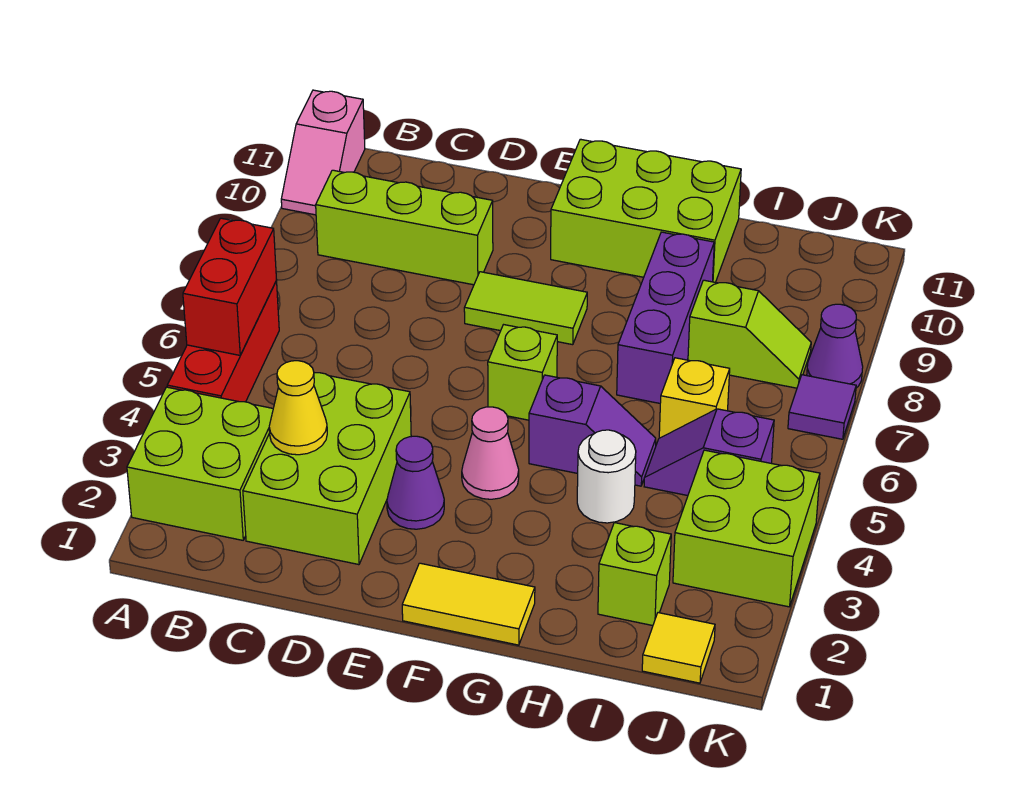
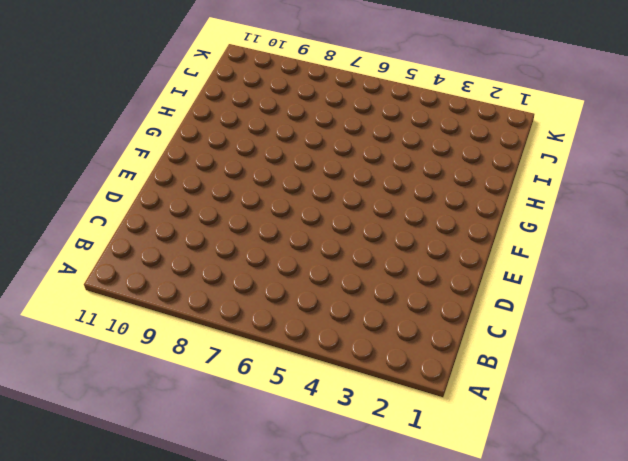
none -> lime 2x2 brick [127,387,273,540]
none -> red 1x3 brick [167,281,279,402]
none -> pink 1x2 slope [281,90,365,215]

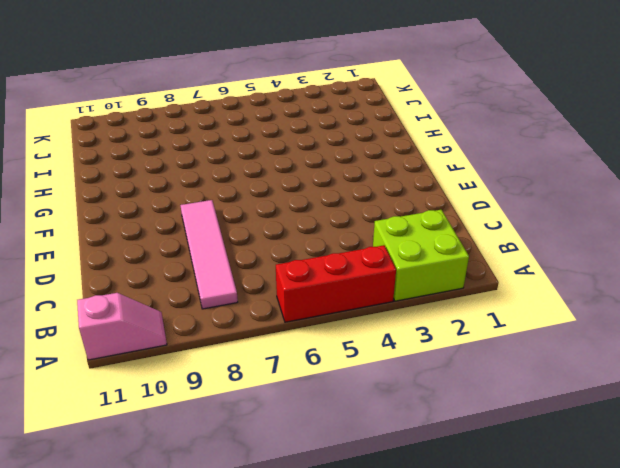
pink 1x4 tile [180,200,238,309] -> lime 1x2 tile [464,272,587,345]
none -> lime 1x3 brick [316,170,493,285]
none -> lime 2x3 brick [243,373,411,565]
none -> purple 1x1 cone [387,436,444,529]

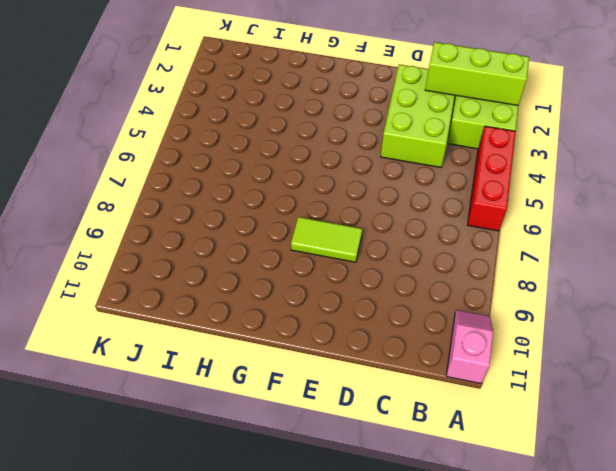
lime 1x3 brick [425,42,529,106] -> lime 1x3 brick moved to [316,170,493,285]
none -> purple 1x1 cone [387,436,444,529]
none -> yellow 1x2 tile [402,563,535,645]
none -> pink 1x1 cone [462,407,519,499]

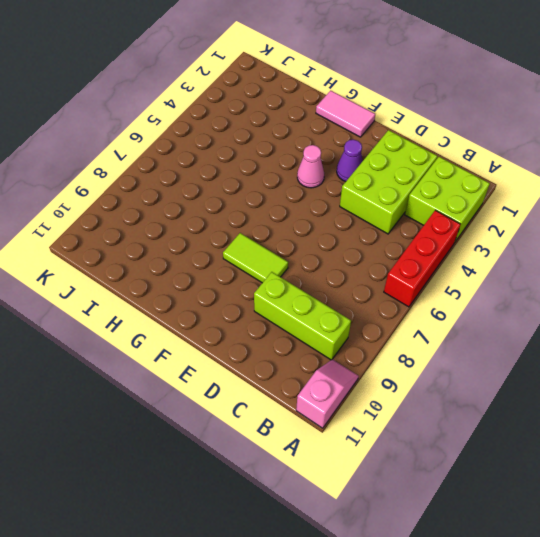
pink 1x2 tile [316,91,375,137] -> yellow 1x2 tile [402,563,535,645]
none -> lime 1x1 brick [488,325,557,420]
none -> lime 2x3 brick [551,139,741,282]
none -> purple 1x2 slope [529,375,656,486]

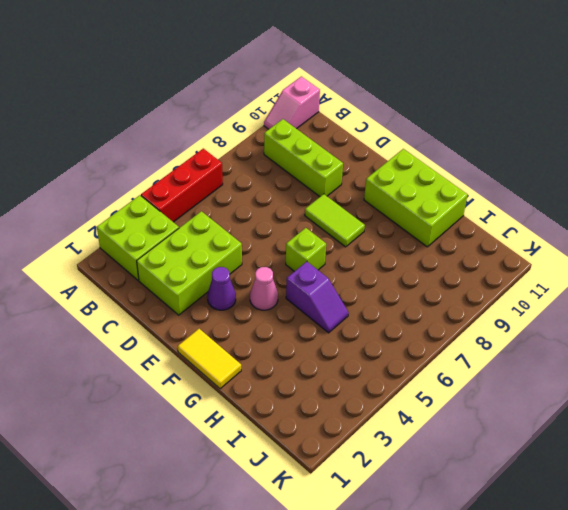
none -> white 1x1 round brick [577,430,636,523]
none -> purple 1x3 brick [617,232,714,403]
none -> lime 1x1 brick [598,523,671,626]

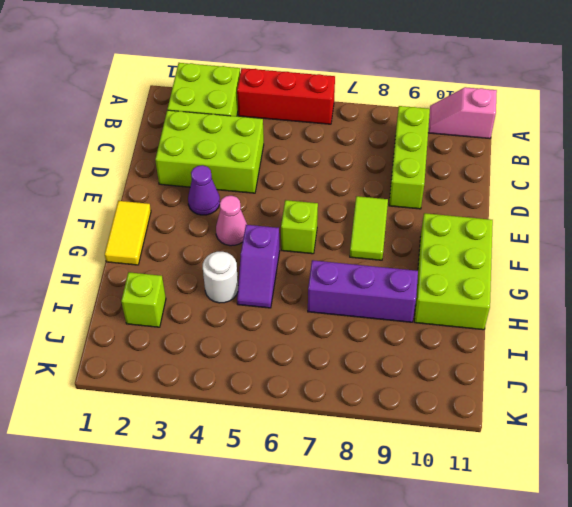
none -> purple 1x2 slope [644,409,774,496]
none -> yellow 1x1 brick [659,358,730,438]
none -> lime 1x2 slope [688,280,811,388]

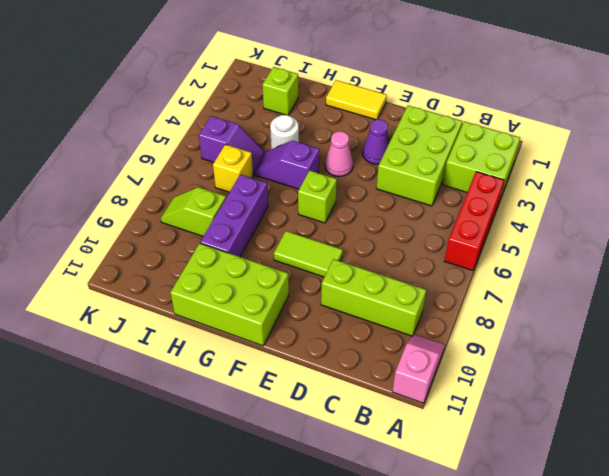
none -> yellow 1x1 tile [642,613,715,683]
none -> lime 2x2 brick [673,450,820,607]
none -> purple 1x1 tile [788,375,856,439]

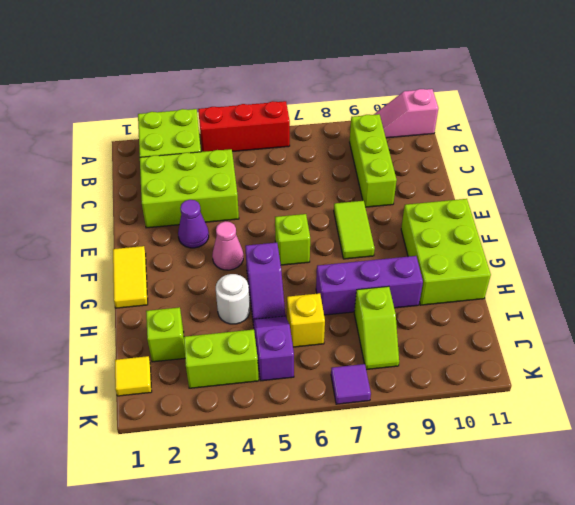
lime 1x2 brick [184,330,259,388] -> lime 2x2 brick [673,450,820,607]
none -> purple 1x1 cone [807,304,863,388]
none -> red 1x2 brick [183,218,277,355]
none -> yellow 1x1 cone [269,361,327,455]

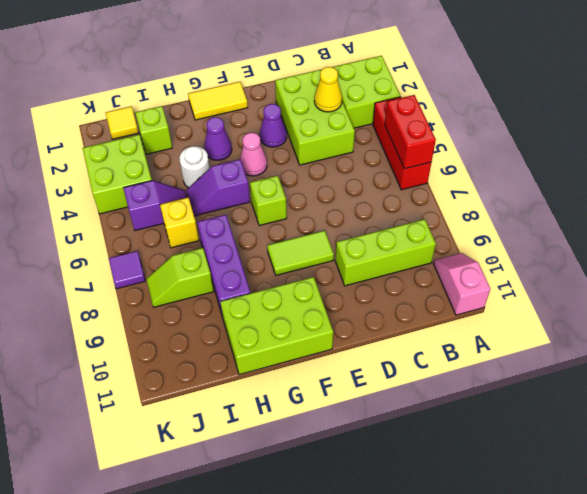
purple 1x1 cone [204,117,232,160] -> purple 1x1 cone moved to [807,304,863,388]

